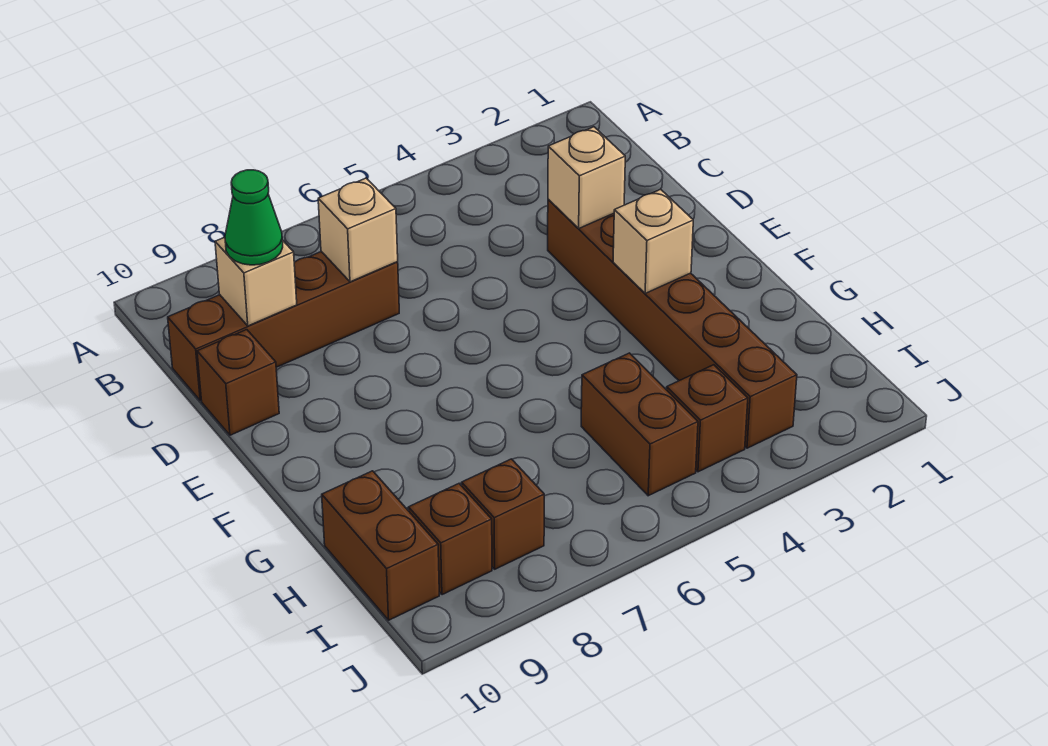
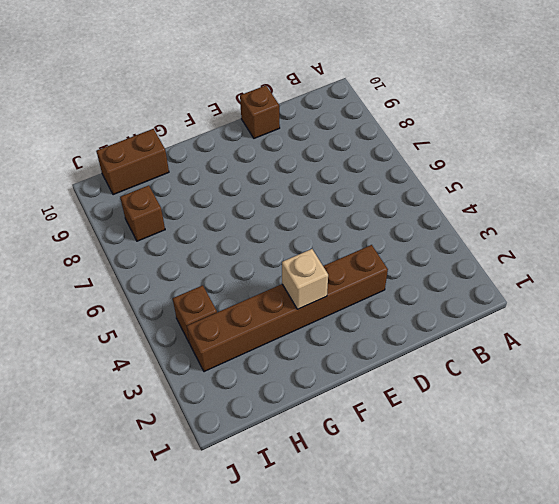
none -> brown 1x4 brick [168,252,399,401]
none -> brown 1x2 brick [581,353,698,496]
none -> brown 1x1 brick [408,484,492,595]

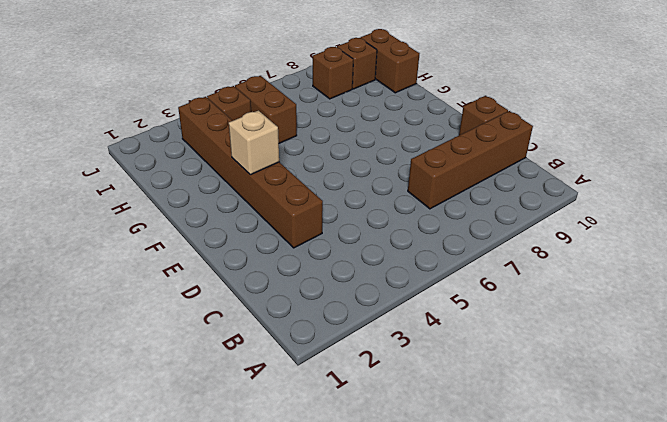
none -> tan 1x1 brick [318,178,398,282]
none -> tan 1x1 brick [215,237,297,326]
none -> tan 1x1 brick [548,127,625,229]

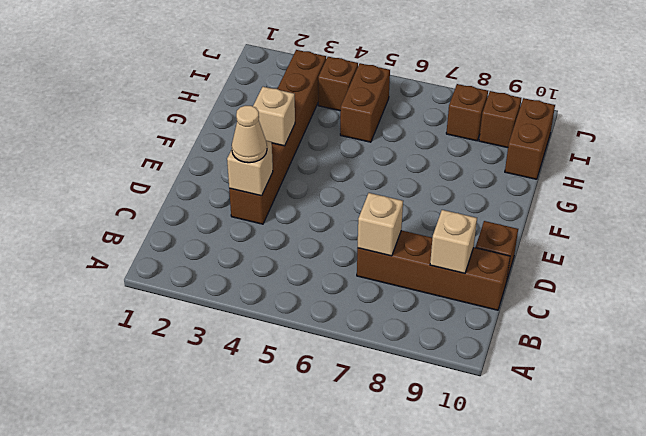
tan 1x1 cone [232,106,267,163] -> none
none -> green 1x1 cone [225,170,283,265]

